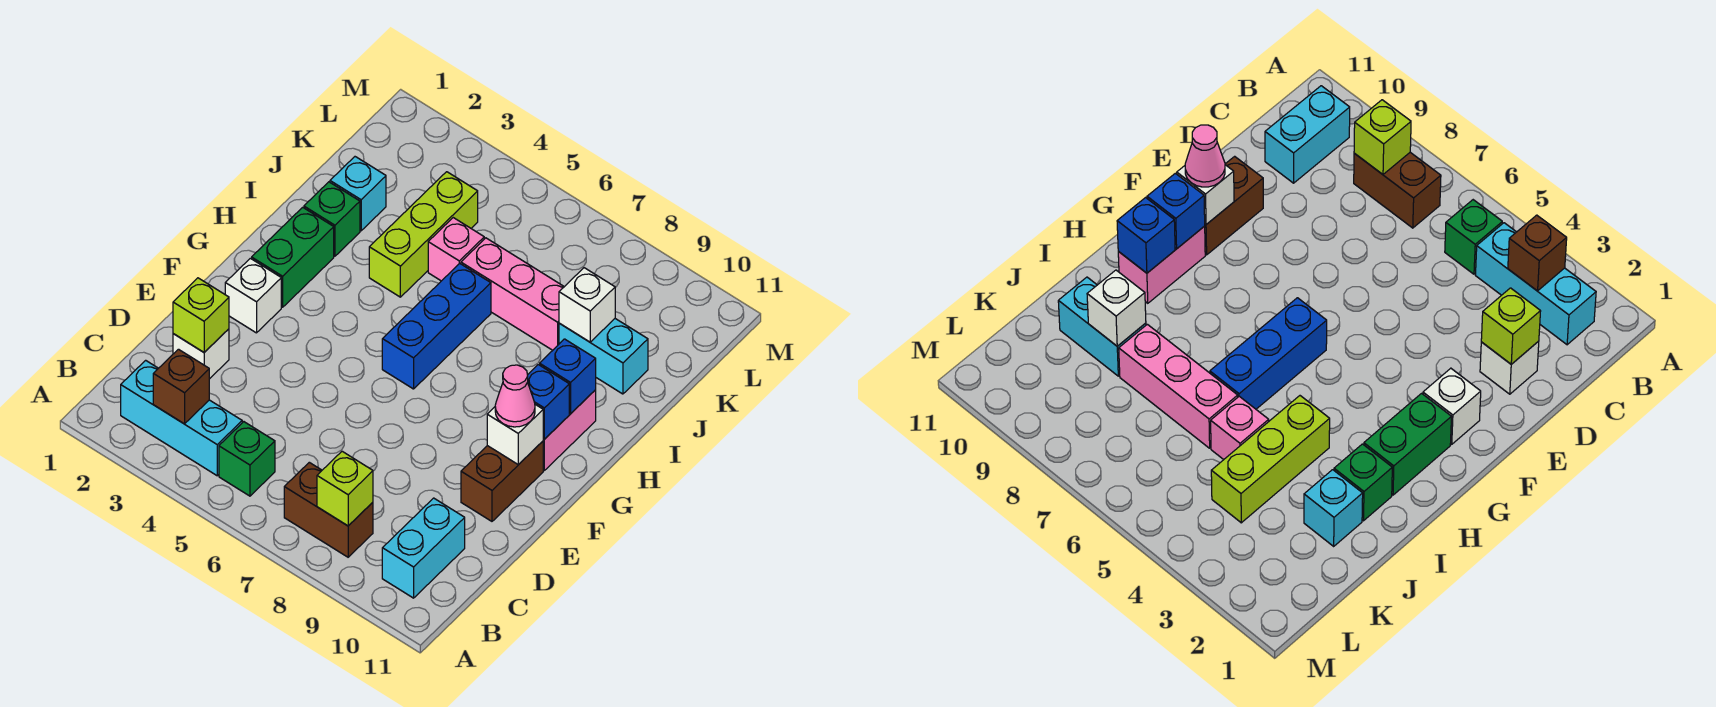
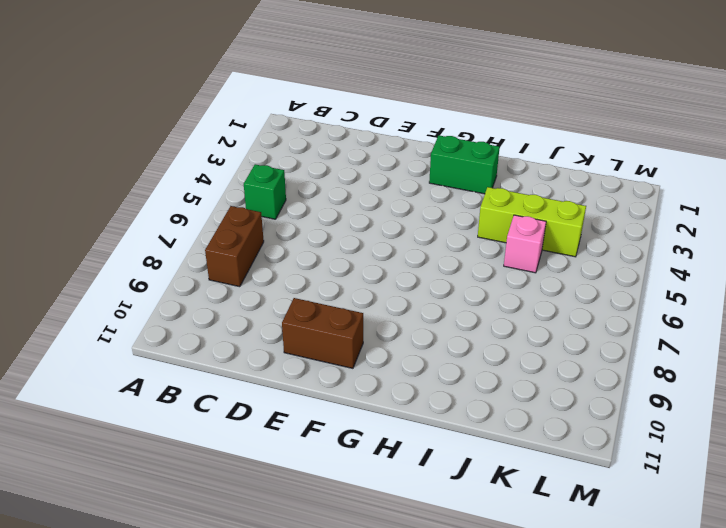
none -> cyan 1x3 brick [121,360,242,476]
none -> cyan 1x2 brick [382,498,465,598]
none -> white 1x1 brick [173,329,229,379]

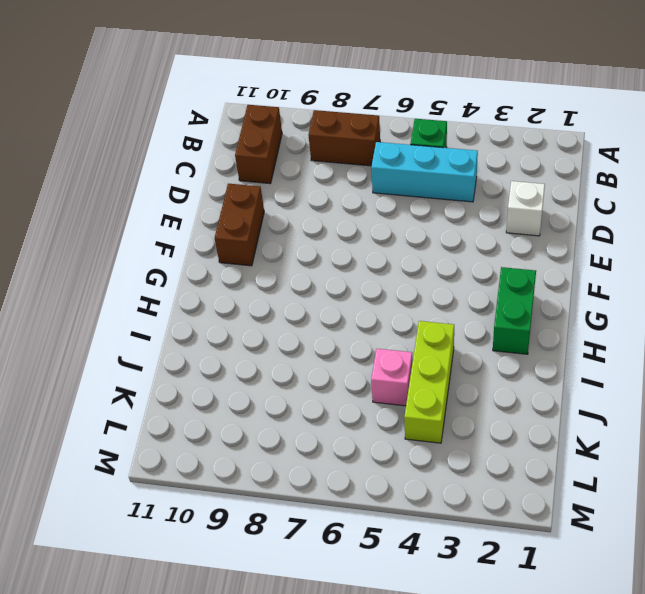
brown 1x2 brick [235,105,282,184] -> cyan 1x2 brick [382,498,465,598]
cyan 1x3 brick [371,142,478,202] -> cyan 1x3 brick moved to [121,360,242,476]
none -> white 1x1 brick [225,258,281,333]
none -> blue 1x3 brick [382,263,491,389]
none -> pink 1x2 brick [543,390,596,470]

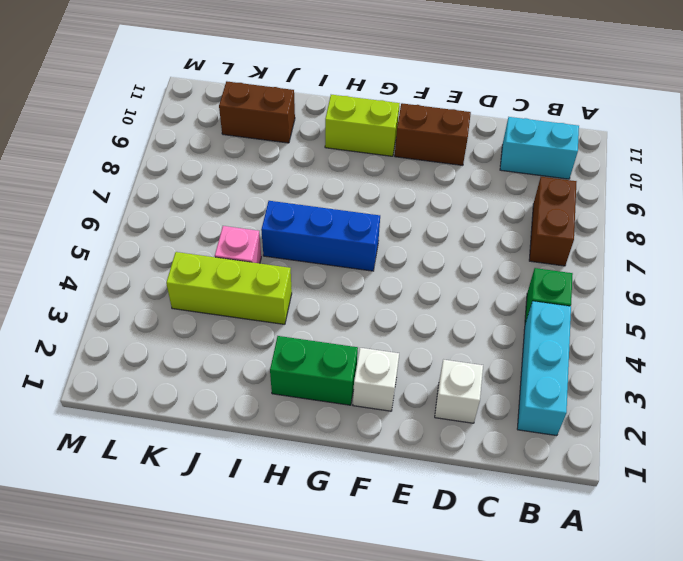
lime 1x2 brick [325,95,400,156] -> pink 1x2 brick [543,390,596,470]
brown 1x2 brick [219,81,295,143] -> cyan 1x2 brick [559,319,648,394]
none -> green 1x1 brick [304,182,360,256]
none -> cyan 1x1 brick [330,157,386,231]
none -> pink 1x3 brick [461,238,564,350]

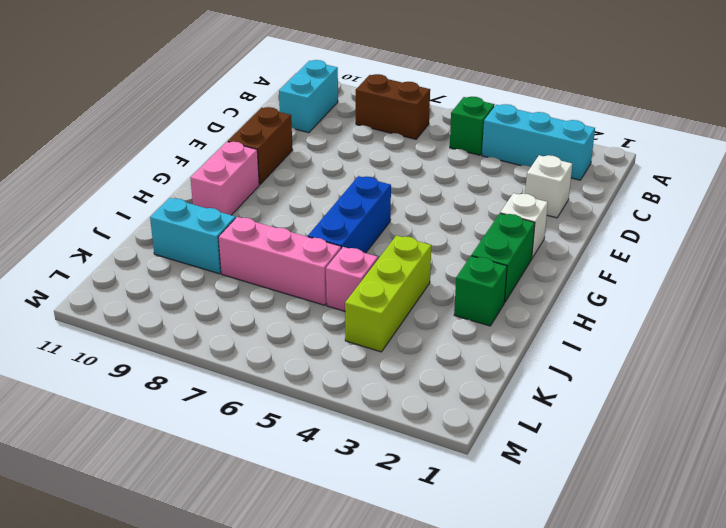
none -> cyan 1x1 brick [330,157,386,231]
none -> brown 1x1 brick [153,349,209,424]
none -> lime 1x1 brick [317,451,373,526]

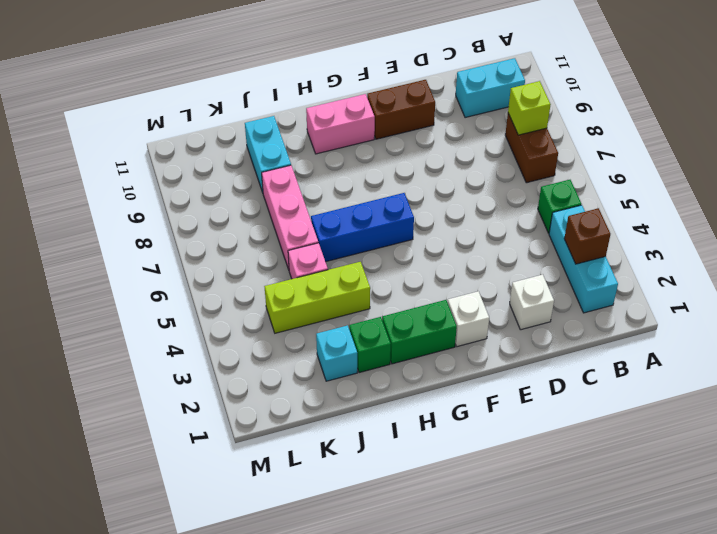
none -> lime 1x1 brick [173,278,229,352]
none -> white 1x1 brick [487,405,543,465]
none -> blue 1x1 brick [528,365,569,439]

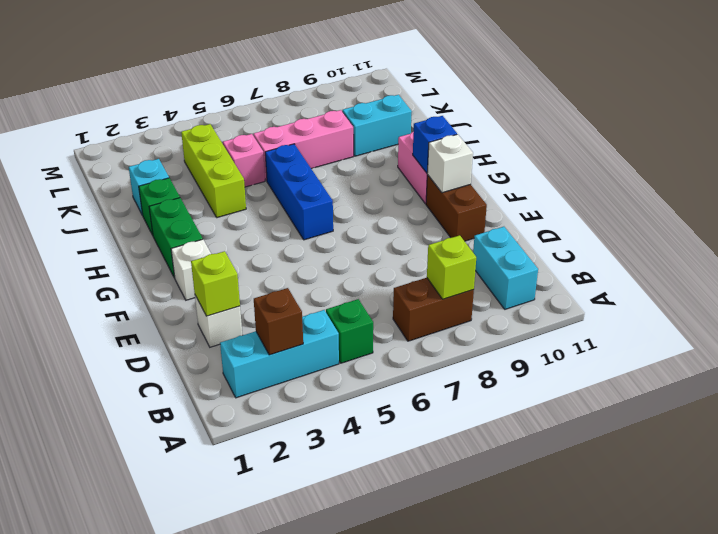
none -> blue 1x1 brick [540,339,596,413]
none -> white 1x1 brick [559,268,615,342]
none -> pink 1x1 cone [495,365,535,427]

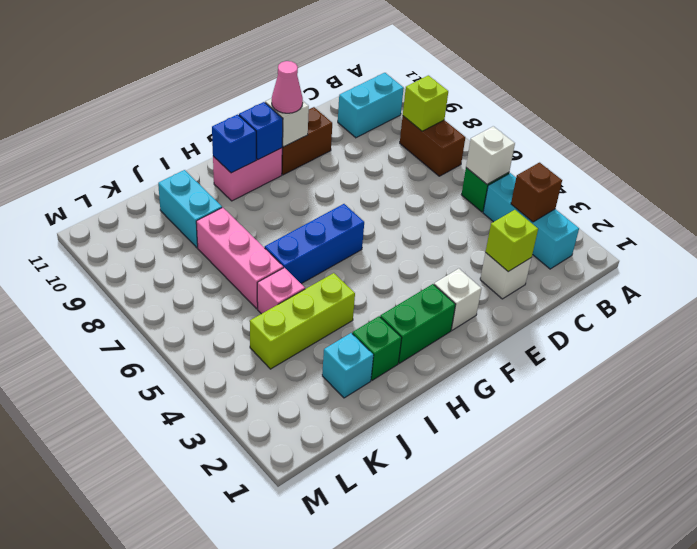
white 1x1 brick [466,126,515,184] -> white 1x1 brick moved to [559,268,615,342]

